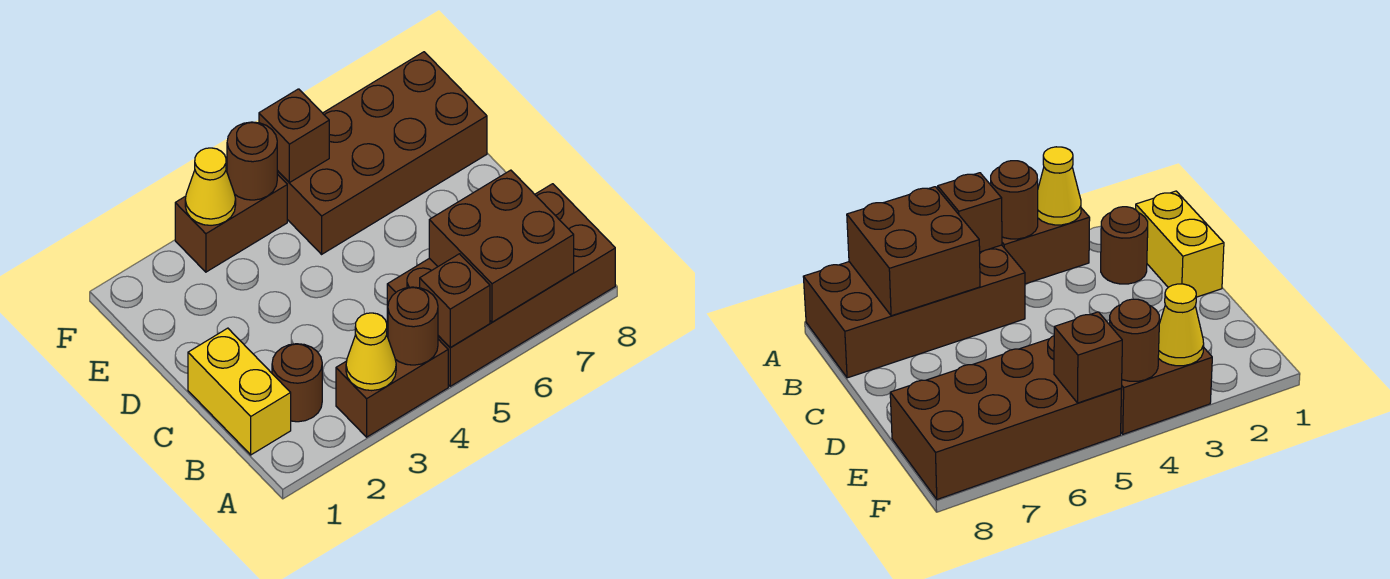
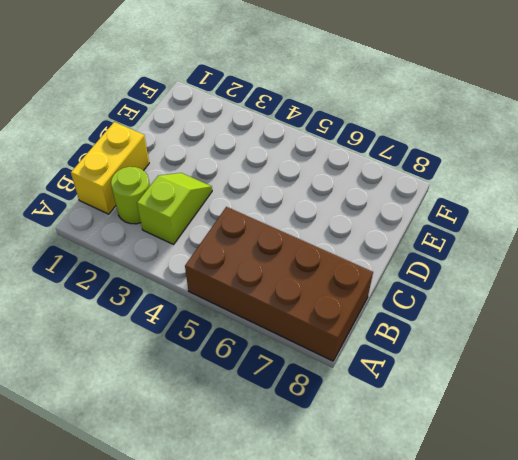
lime 1x1 round brick [111,167,150,224] -> brown 1x1 round brick [272,344,322,422]
lime 1x2 slope [137,173,212,244] -> none
none -> brown 1x2 brick [336,336,448,437]
none -> brown 2x4 brick [277,52,487,254]
none -> brown 1x2 brick [175,174,287,272]

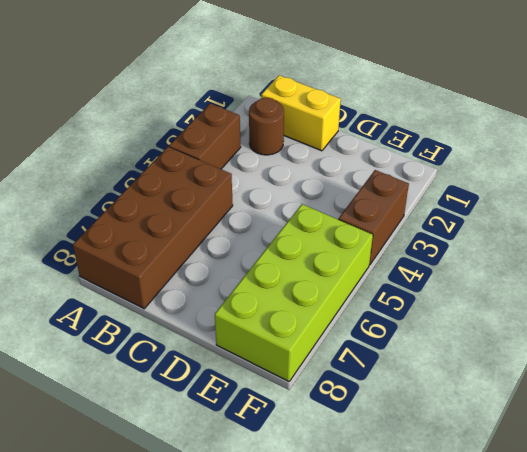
lime 2x4 brick [215,204,373,381] -> brown 2x4 brick [277,52,487,254]
none -> yellow 1x1 cone [346,313,396,391]
none -> brown 1x1 round brick [388,287,438,365]
none -> brown 1x1 brick [420,254,490,348]

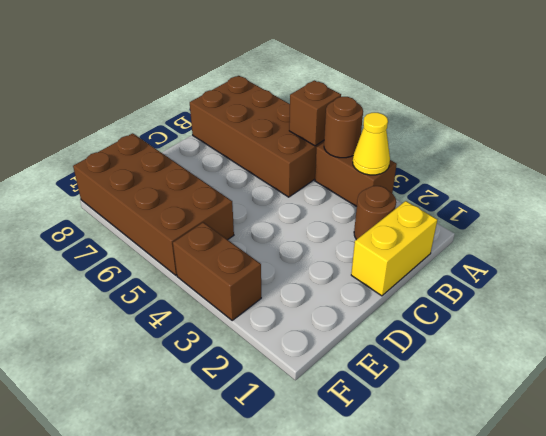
none -> brown 2x2 brick [429,170,574,322]
none -> yellow 1x1 cone [185,148,236,225]
none -> brown 1x1 round brick [227,122,277,200]

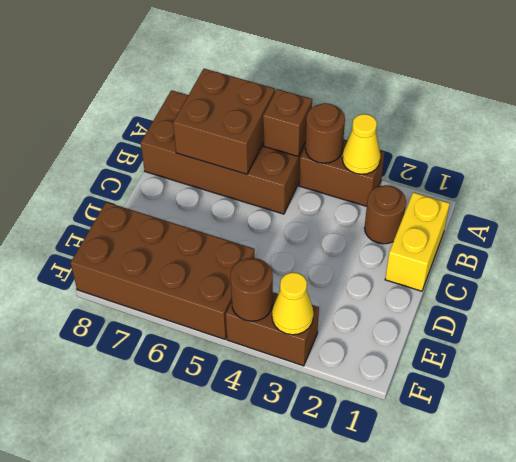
none -> brown 1x1 brick [259,89,329,183]

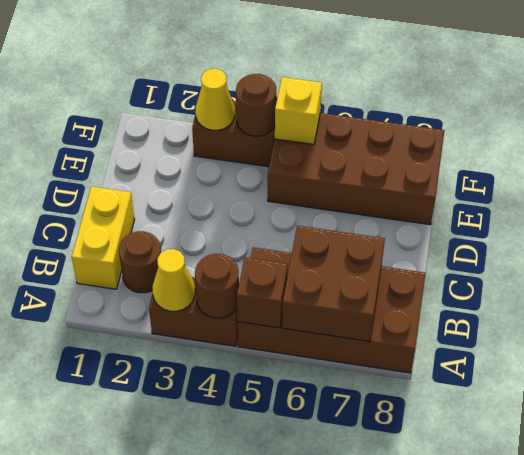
yellow 1x1 brick [275,77,322,145] -> brown 1x1 brick [259,89,329,183]

